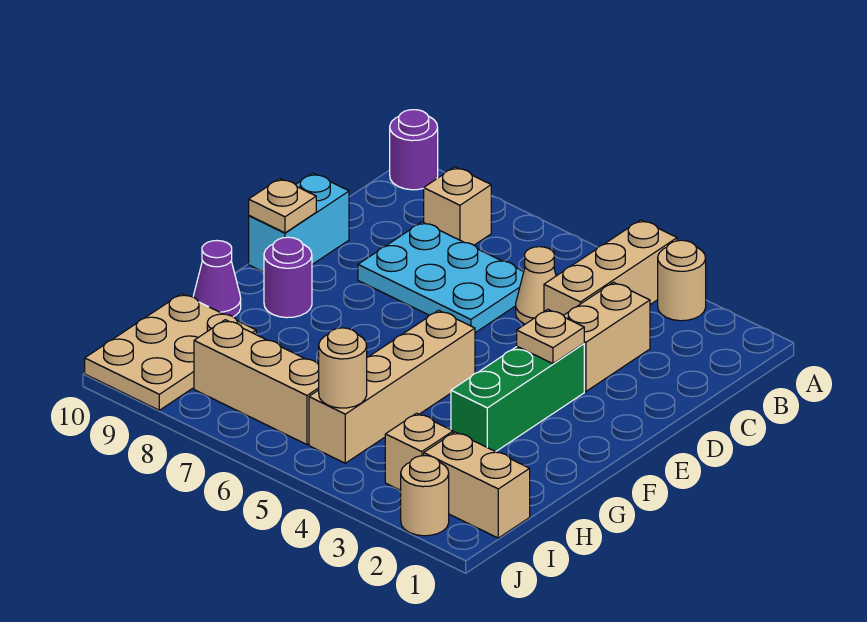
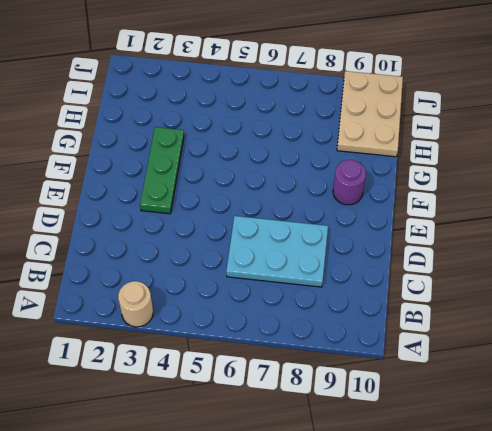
green 1x3 plate [140,127,184,214] -> green 1x3 brick [451,344,584,452]
none -> tan 1x3 brick [544,220,677,315]
none -> purple 1x1 round brick [390,110,438,190]
none -> tan 1x1 brick [424,167,491,245]

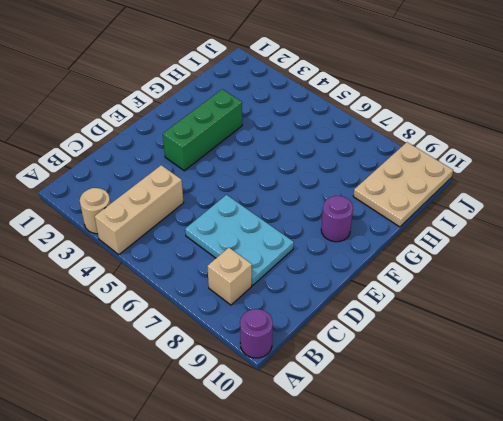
none -> tan 1x2 brick [564,282,650,392]
none -> tan 1x1 cone [516,247,556,324]
none -> cyan 1x2 brick [249,173,349,272]

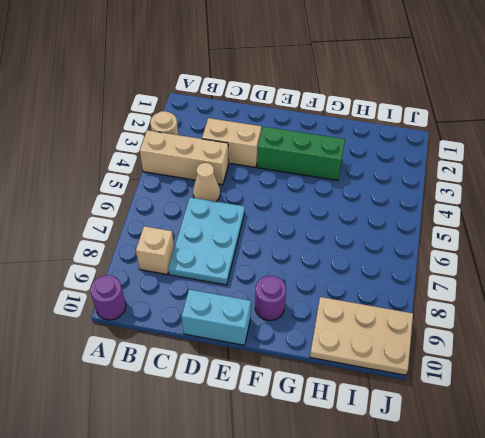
none -> tan 1x4 brick [309,310,475,463]
none -> purple 1x1 cone [193,241,241,317]
none -> tan 1x2 brick [424,432,530,538]

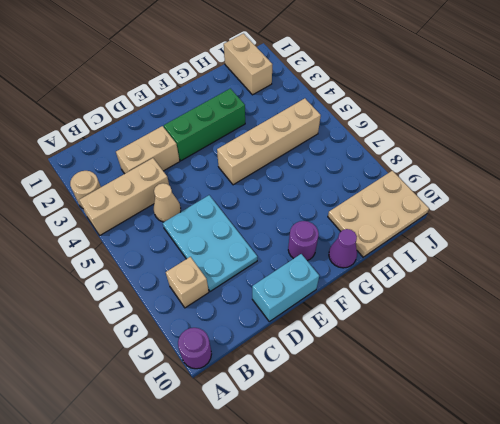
none -> tan 1x1 brick [385,413,453,490]
none -> tan 1x3 brick [194,320,319,445]
none -> tan 1x1 round brick [401,456,449,536]

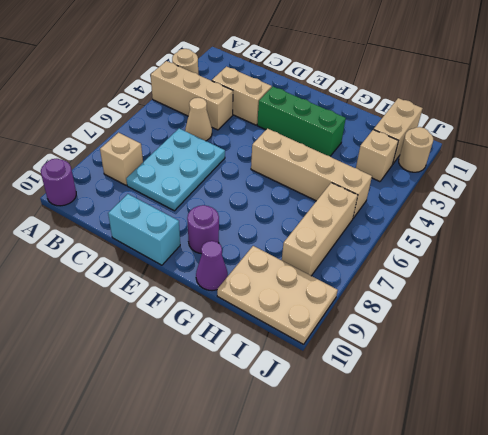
none -> tan 1x1 plate [517,309,584,364]
none -> tan 1x1 plate [249,179,316,233]
none -> tan 1x1 round brick [319,328,367,408]

